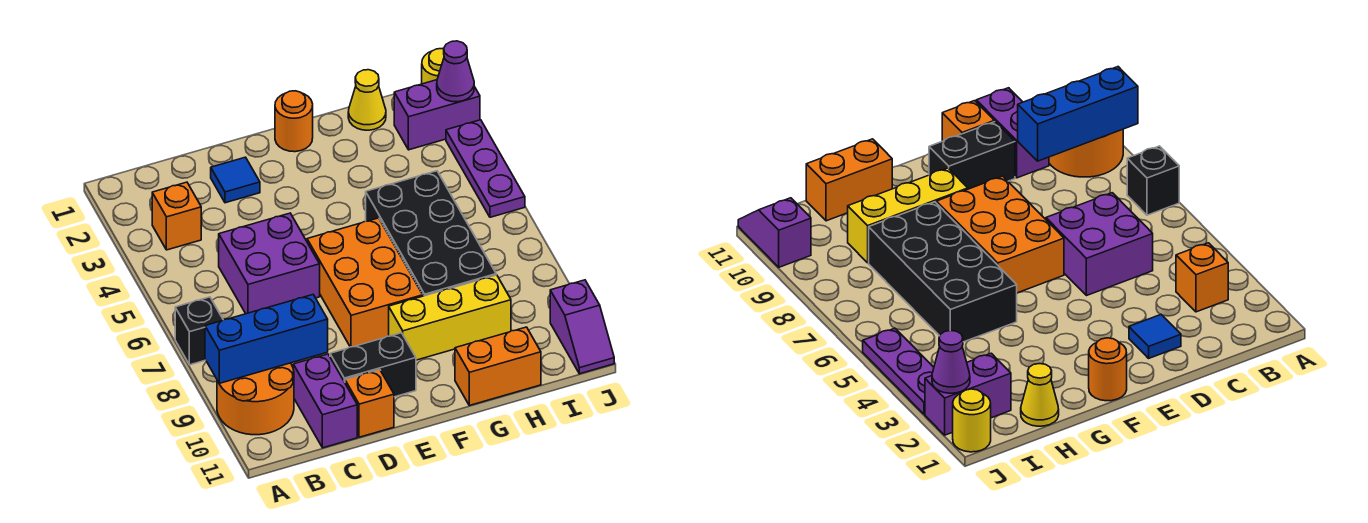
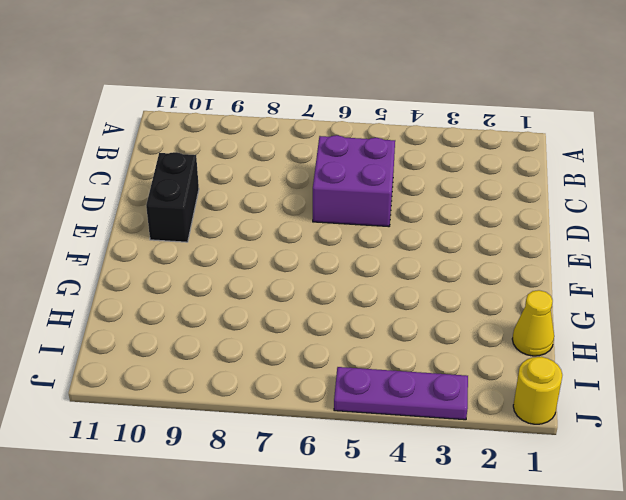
none -> black 1x1 brick [175,297,223,365]
none -> orange 2x2 round brick [217,363,294,435]
none -> orange 1x1 brick [152,182,201,250]

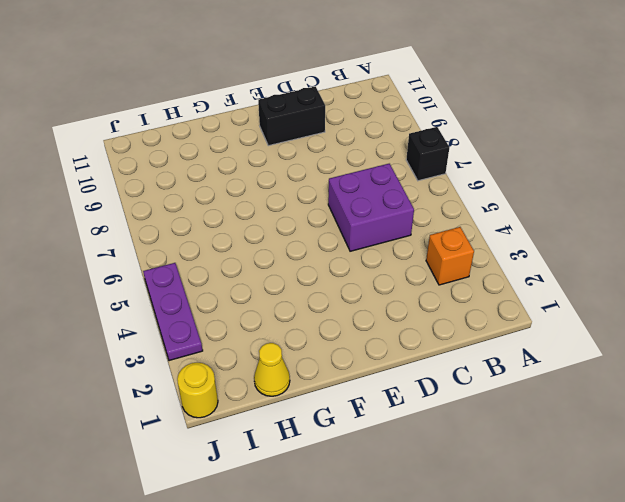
none -> orange 2x2 round brick [217,363,294,435]
none -> purple 1x2 brick [293,354,357,448]
none -> blue 1x1 tile [211,157,260,203]

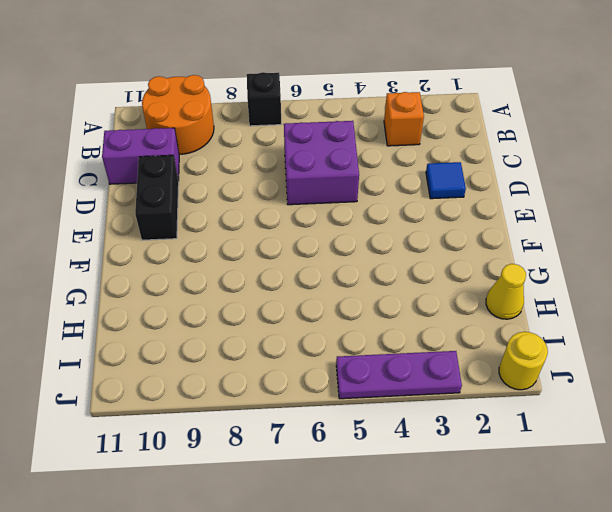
none -> orange 1x1 brick [345,369,394,437]
none -> orange 2x3 brick [307,218,423,347]
none -> orange 1x1 round brick [275,91,313,152]

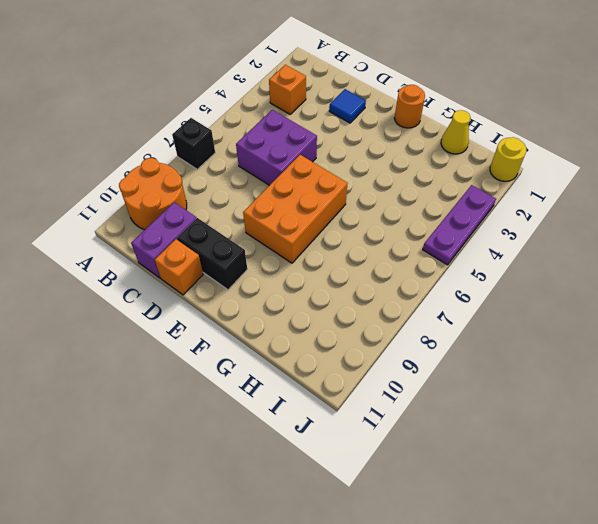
none -> yellow 1x3 brick [389,275,511,360]
none -> black 2x4 brick [366,171,496,296]
none -> orange 1x2 brick [455,327,541,405]

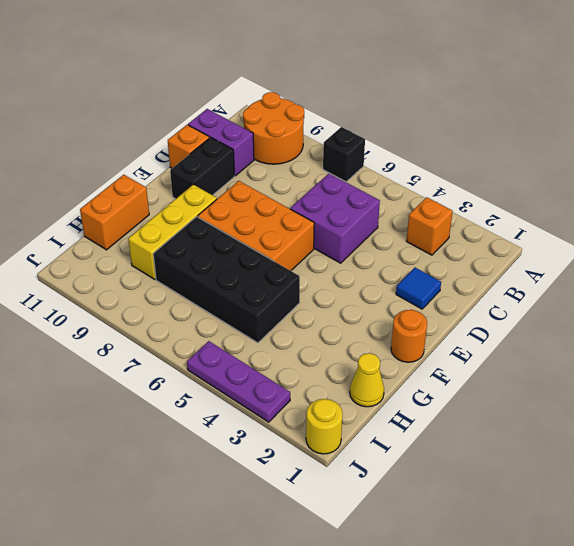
none -> purple 1x2 brick [394,80,480,150]
none -> purple 1x2 slope [550,280,614,374]
none -> blue 1x3 brick [205,295,328,383]

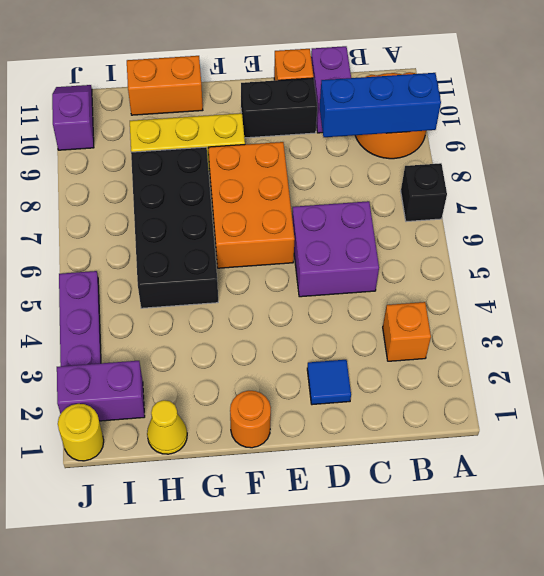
none -> purple 1x1 cone [437,41,474,102]

